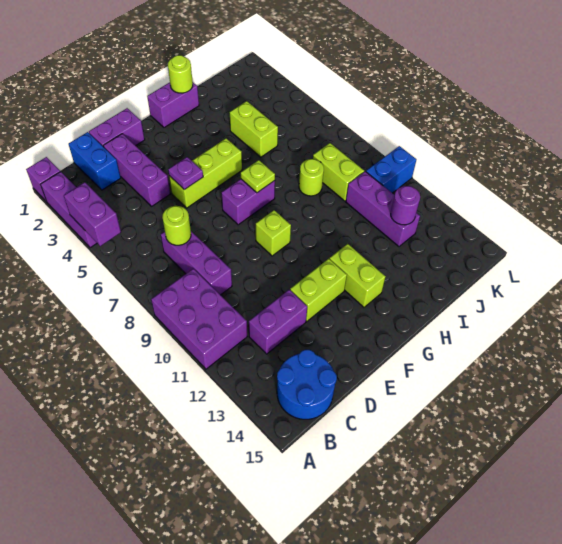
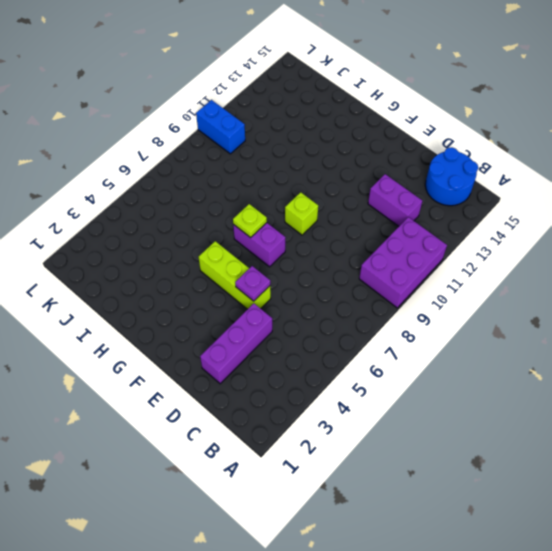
none -> purple 1x1 brick [26,157,60,202]
none -> purple 1x3 brick [40,172,97,248]
none -> blue 1x2 brick [69,132,121,190]

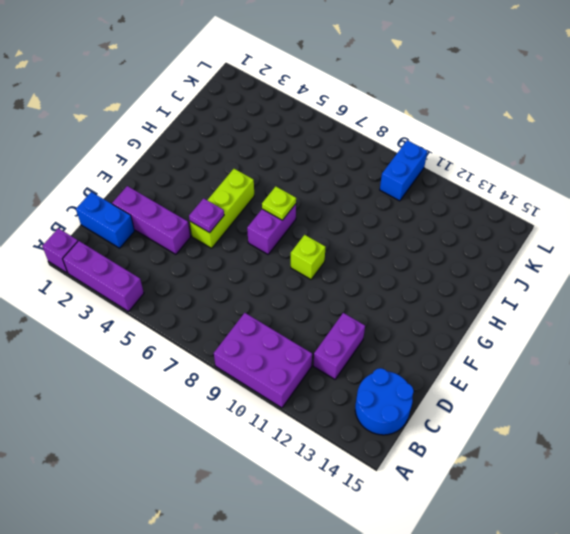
none -> purple 1x3 brick [161,231,232,295]
none -> purple 1x2 brick [89,108,145,147]
none -> lime 1x2 brick [290,259,347,321]

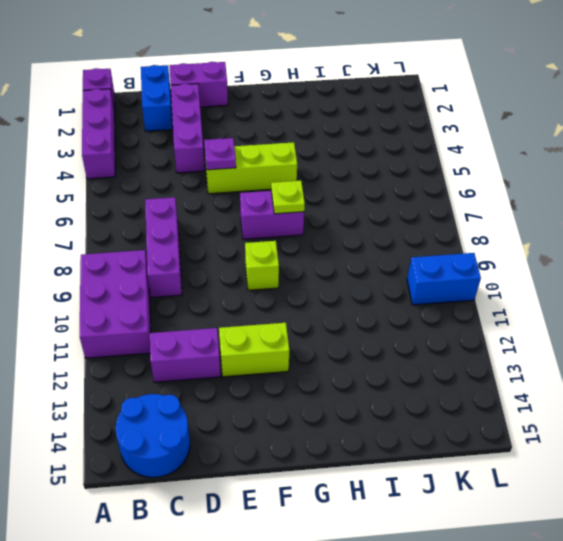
none -> purple 1x2 brick [147,82,199,128]
none -> lime 1x2 brick [330,244,385,307]
none -> lime 1x2 brick [230,101,278,157]

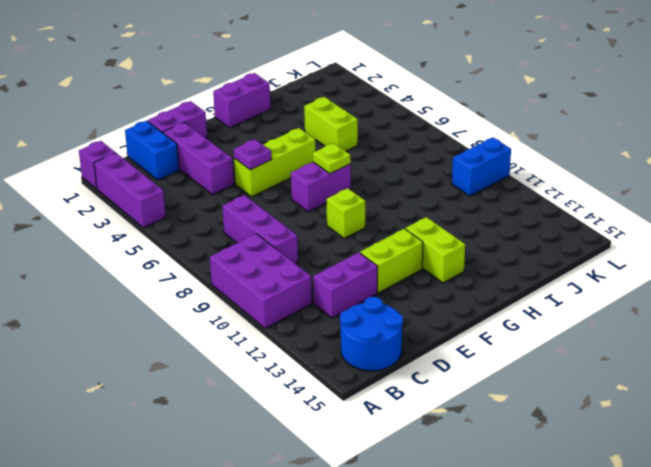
none -> lime 1x1 round brick [299,159,324,196]
none -> lime 1x2 brick [313,143,364,201]
none -> purple 1x3 brick [346,171,420,246]

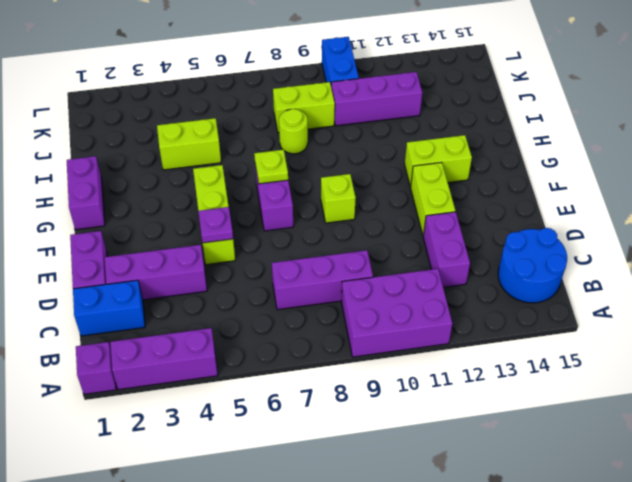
none -> purple 1x2 brick [64,182,121,246]
none -> lime 1x1 round brick [162,206,191,245]
none -> lime 1x1 round brick [168,55,193,93]

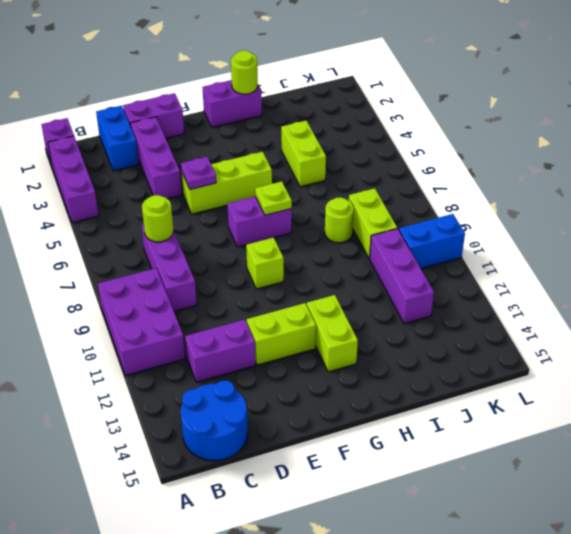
none -> purple 1x2 brick [64,182,121,246]
none -> purple 1x1 round brick [391,186,420,225]

